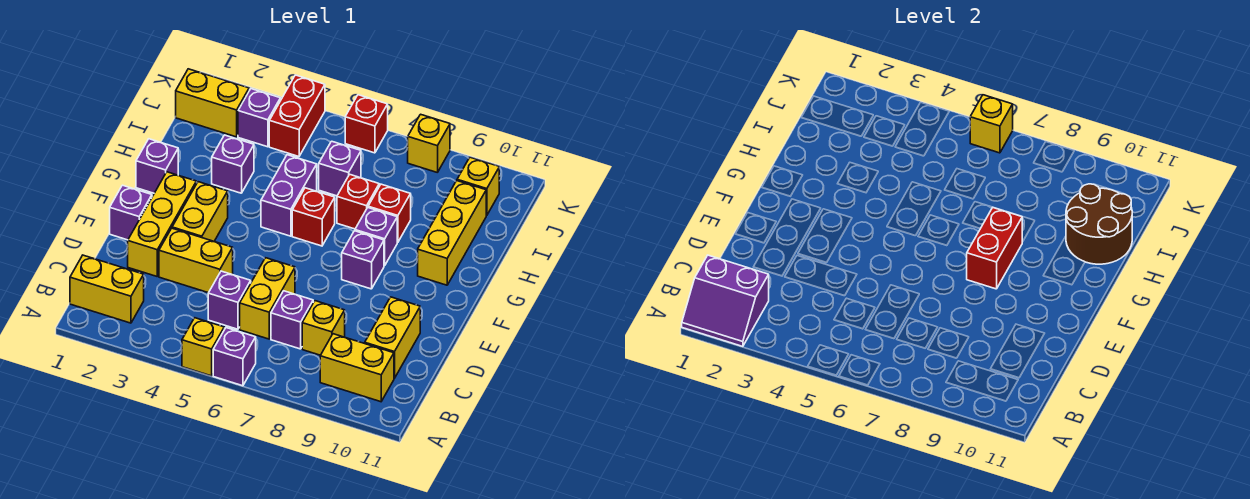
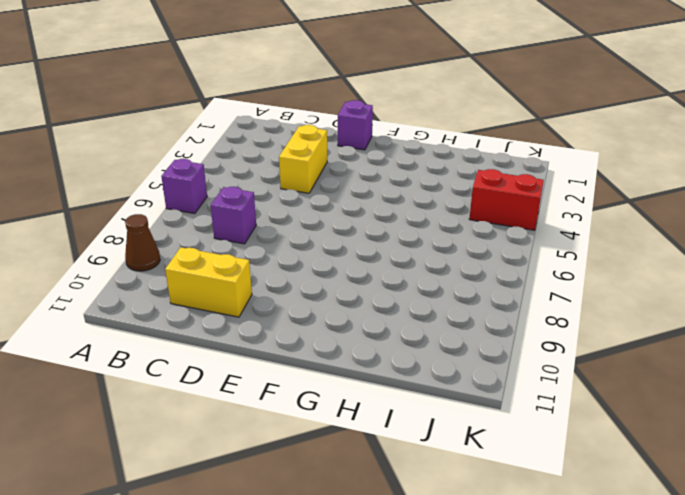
brown 1x1 cone [125,214,160,271] -> none
none -> yellow 1x1 brick [182,318,224,376]
none -> yellow 1x2 brick [70,255,144,323]
none -> yellow 1x2 brick [320,334,394,402]
none -> purple 1x1 brick [208,271,251,329]

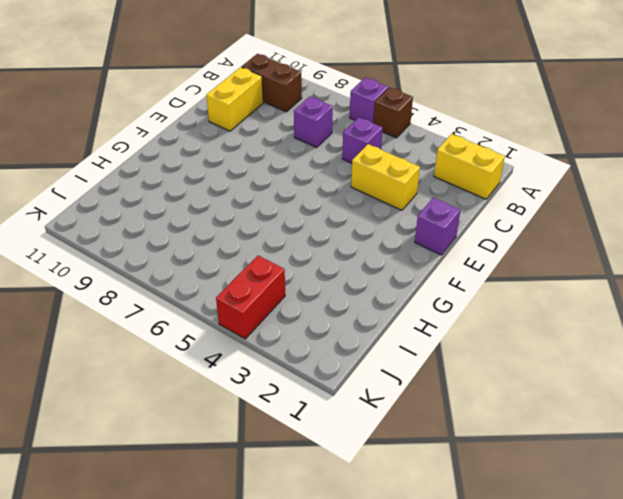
brown 1x1 brick [374,87,413,138] -> yellow 1x1 brick [182,318,224,376]
brown 1x2 brick [242,54,302,112] -> yellow 1x2 brick [320,334,394,402]
none -> yellow 1x2 brick [240,258,295,339]
none -> yellow 1x1 brick [302,301,345,355]
none -> yellow 1x3 brick [128,172,196,276]
none -> yellow 1x2 brick [172,182,228,241]

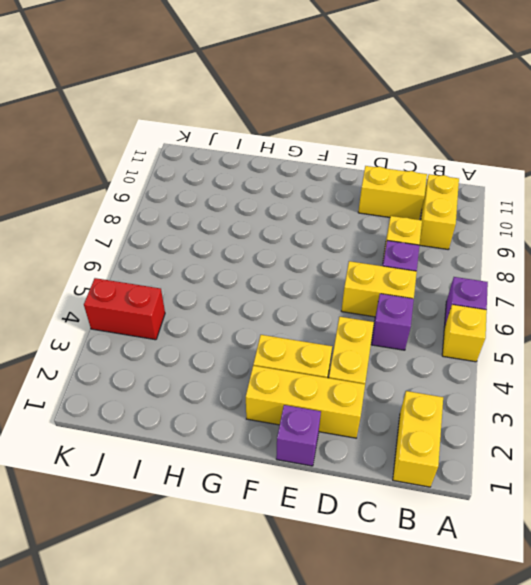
none -> purple 1x1 brick [342,231,384,289]
none -> purple 1x1 brick [136,139,178,193]
none -> purple 1x2 brick [261,155,317,236]
none -> red 1x1 brick [292,188,335,246]

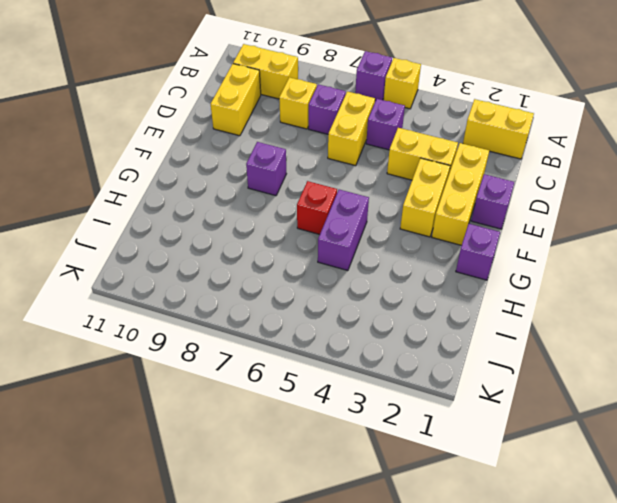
none -> purple 1x1 brick [355,208,397,266]
none -> yellow 1x3 brick [418,181,486,285]
none -> purple 1x1 brick [212,135,254,193]
none -> red 1x1 brick [337,174,379,229]

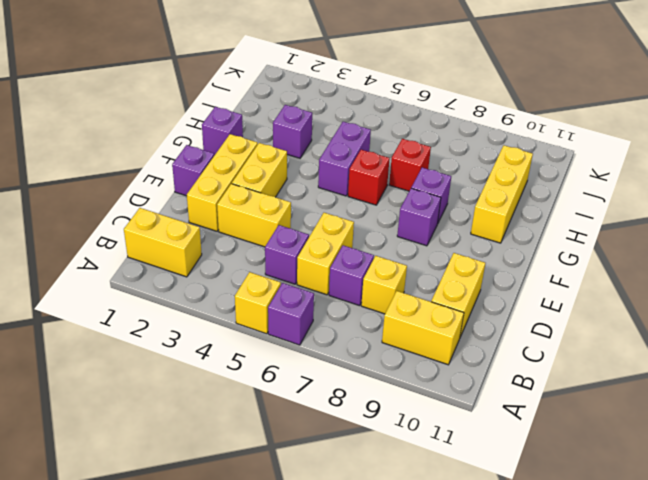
none -> red 1x1 brick [368,184,411,242]
none -> purple 1x1 brick [319,141,361,196]
none -> yellow 1x2 brick [176,69,249,137]
none -> purple 1x1 brick [238,89,280,147]

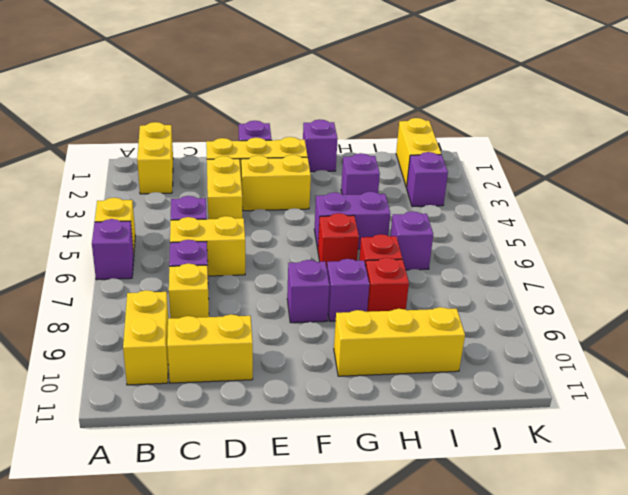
none -> red 1x2 brick [269,75,325,156]
none -> yellow 1x1 brick [457,157,499,216]
none -> red 1x1 brick [345,95,388,153]
none -> yellow 1x1 brick [408,114,450,173]

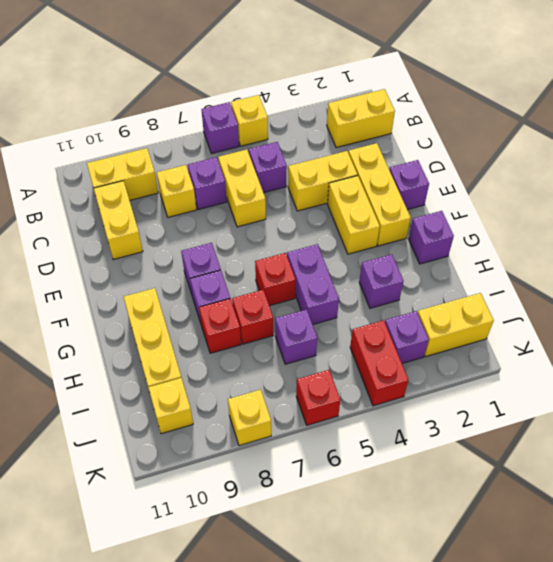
none -> purple 2x2 slope [682,255,769,346]
none -> red 1x2 brick [967,207,1022,289]
none -> brown 2x2 round brick [1066,184,1132,264]
none -> yellow 1x1 brick [970,95,1013,153]

